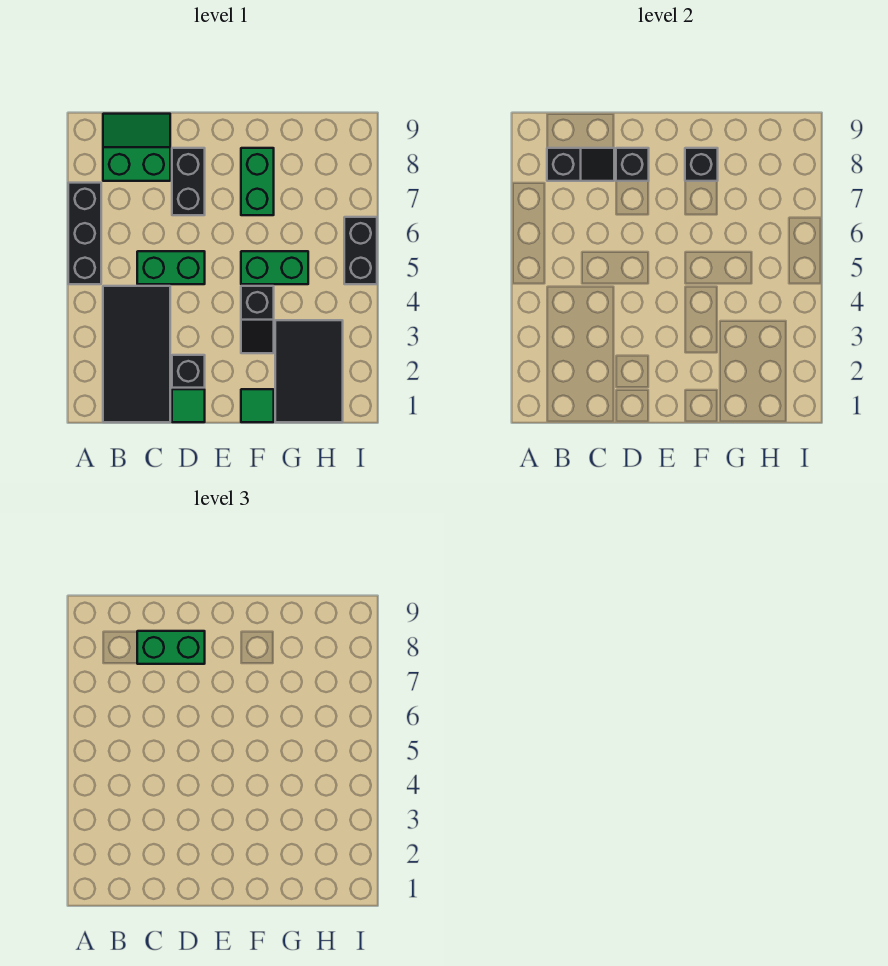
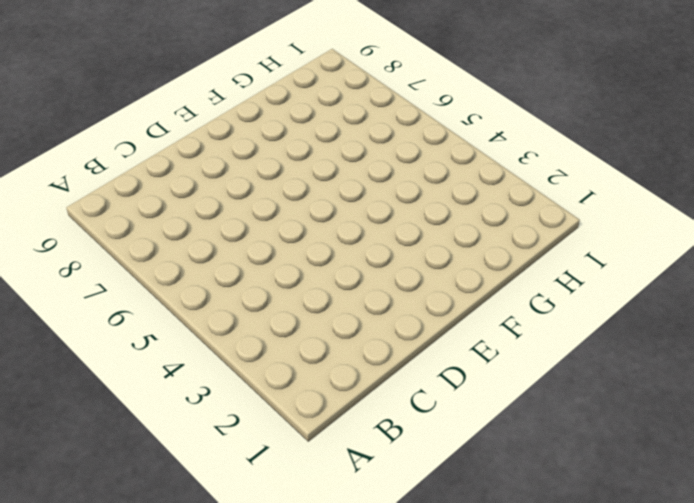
none -> black 1x3 brick [68,183,101,284]
none -> black 2x4 tile [103,286,170,422]
none -> green 2x2 slope [103,114,170,181]

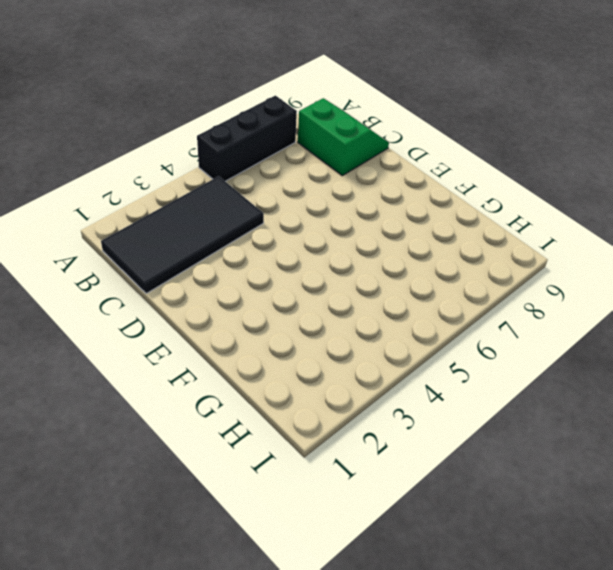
none -> green 1x2 brick [137,251,205,284]
none -> green 1x1 tile [172,389,205,422]
none -> black 1x1 brick [172,355,205,388]

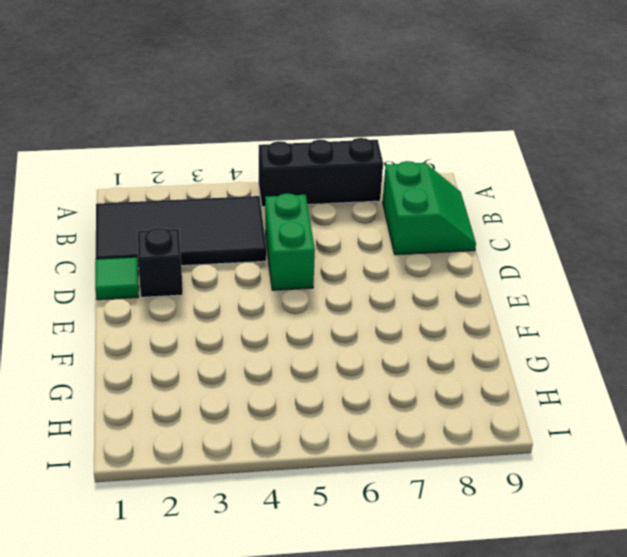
none -> black 1x2 brick [172,148,205,215]
none -> green 1x1 tile [241,389,274,422]
none -> black 1x2 slope [241,286,274,353]

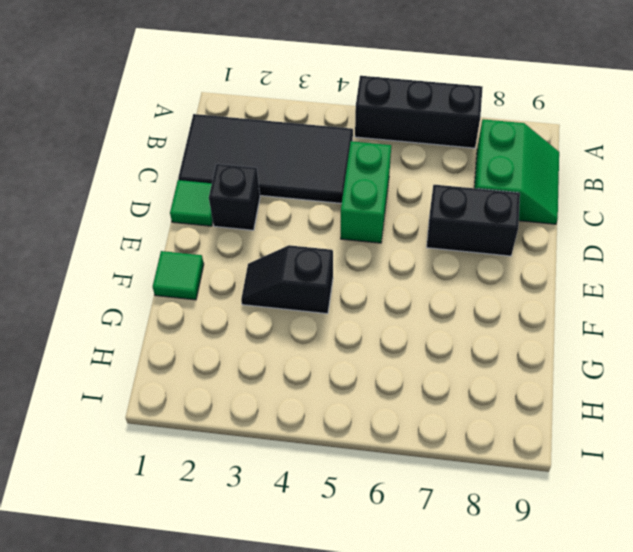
none -> green 1x2 brick [241,251,308,284]
none -> green 1x2 brick [241,148,274,215]
none -> black 2x3 tile [275,320,343,422]

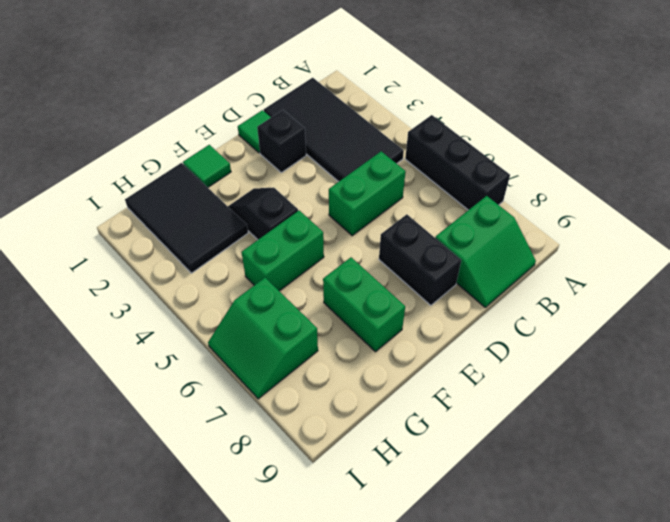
green 2x2 slope [208,278,318,399] -> black 1x2 brick [344,217,377,284]
none -> black 1x2 slope [547,148,614,181]
none -> black 1x1 brick [616,148,649,181]
none -> black 1x1 brick [685,148,718,181]

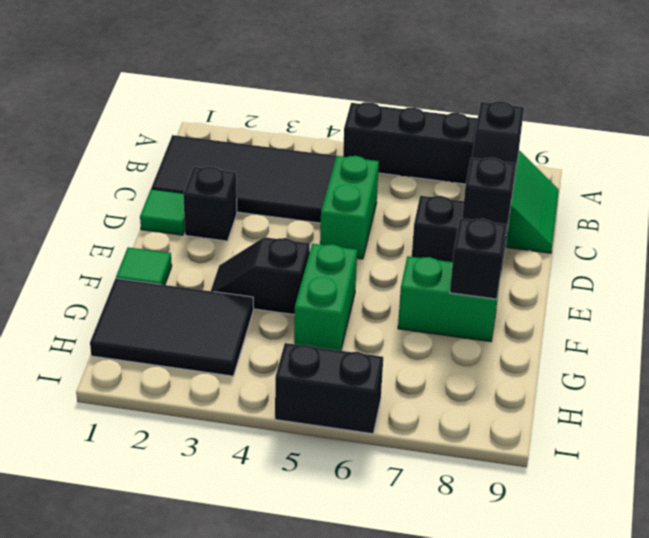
none -> green 1x2 brick [137,631,205,664]

